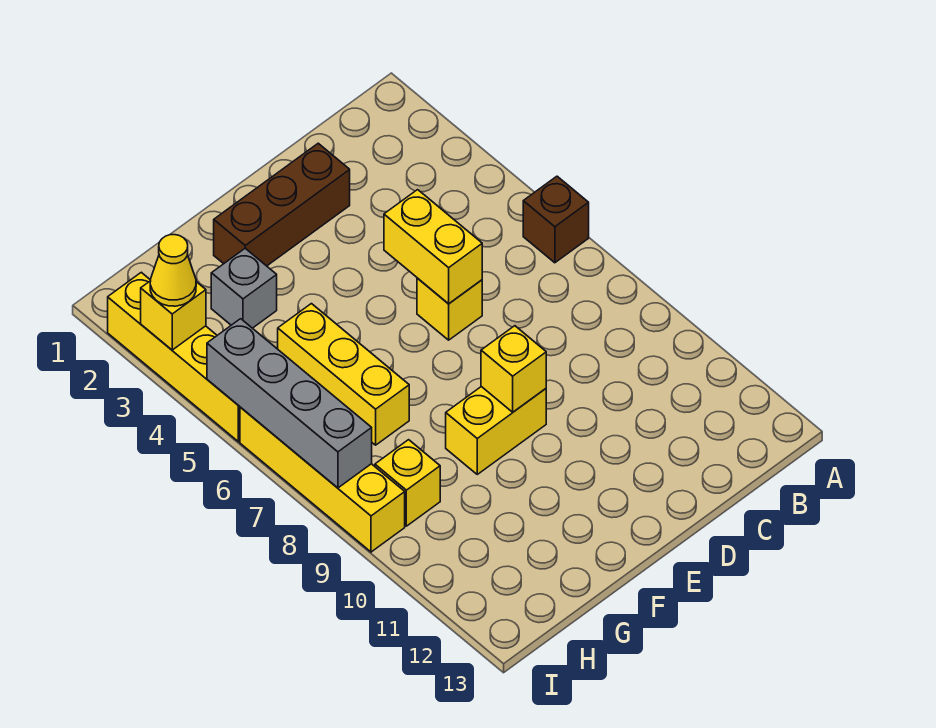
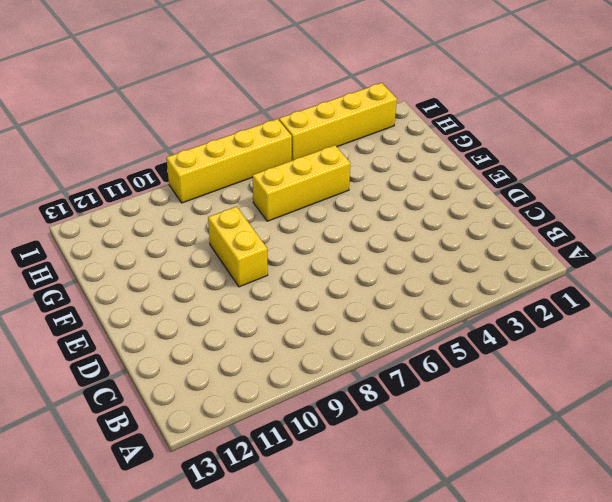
none -> brown 1x1 brick [523,176,589,263]
none -> brown 1x3 brick [214,143,350,266]
none -> yellow 1x1 brick [417,278,482,340]

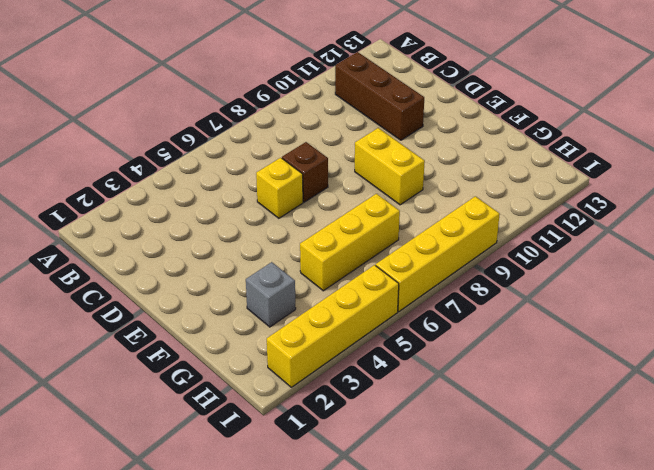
brown 1x3 brick [335,52,424,140] -> brown 1x3 brick moved to [214,143,350,266]
brown 1x1 brick [282,142,328,202] -> brown 1x1 brick moved to [523,176,589,263]
none -> yellow 1x1 brick [375,440,440,526]
none -> yellow 1x2 brick [384,190,482,304]
none -> yellow 1x1 brick [481,326,546,412]

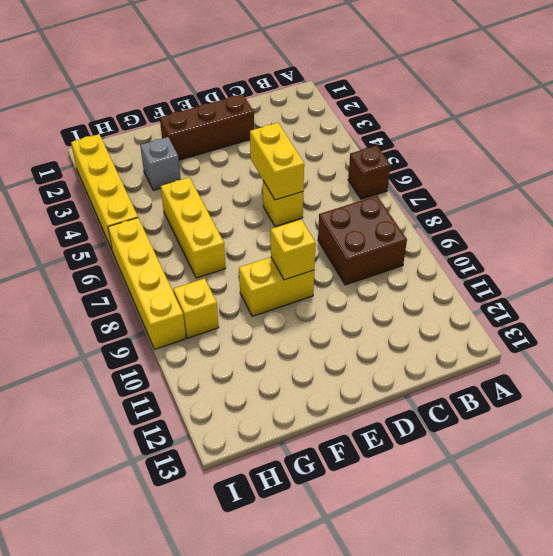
brown 2x2 brick [318,196,407,285] -> none
none -> yellow 1x1 brick [141,281,206,350]
none -> grey 1x4 brick [207,319,372,488]
none -> yellow 1x1 cone [150,235,196,306]

